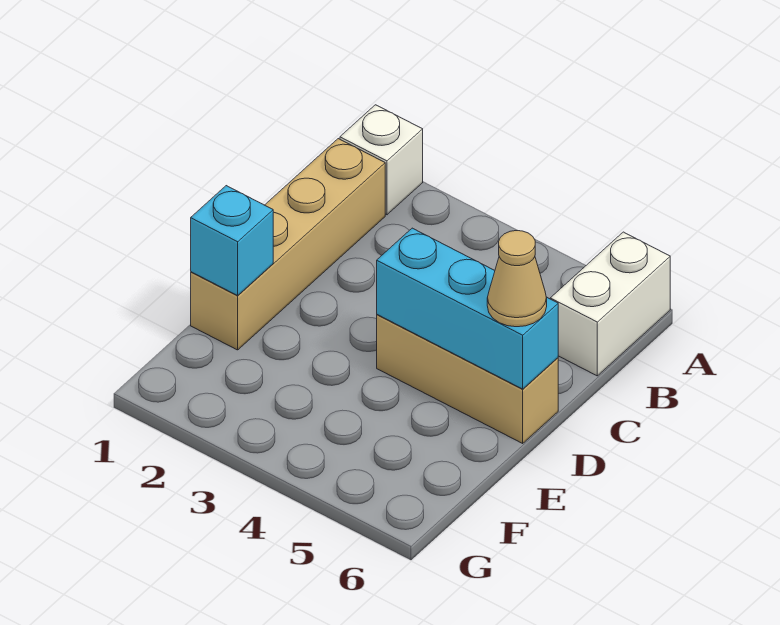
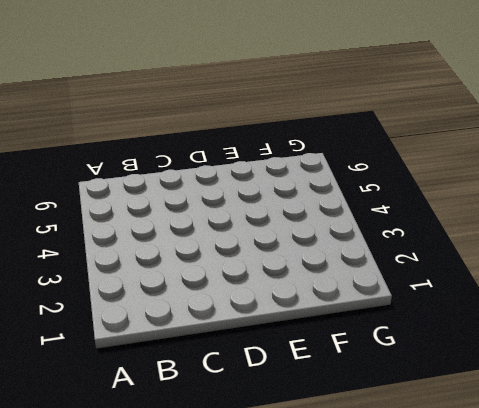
none -> white 1x1 brick [340,105,423,215]
none -> white 1x2 brick [550,232,670,376]

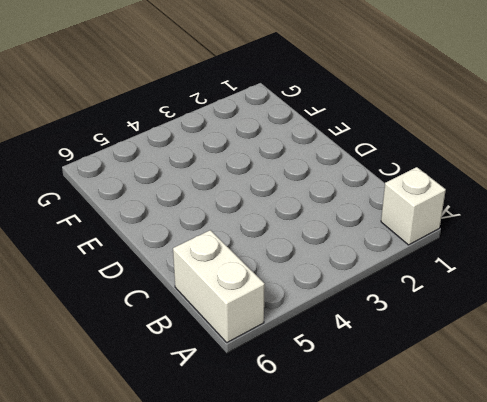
none -> tan 1x4 brick [191,139,385,350]
none -> tan 1x3 brick [377,315,558,443]

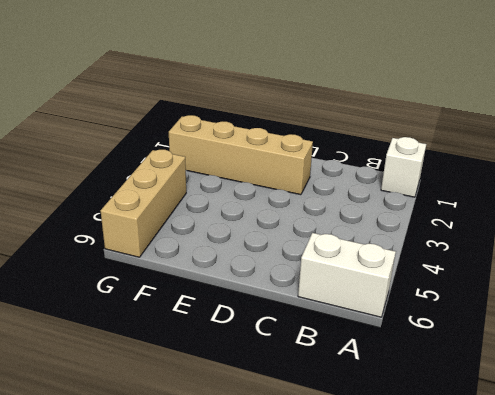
tan 1x4 brick [169,115,313,195] -> tan 1x4 brick moved to [191,139,385,350]
tan 1x3 brick [101,150,186,257] -> tan 1x3 brick moved to [377,315,558,443]
none -> cyan 1x3 brick [377,228,558,389]
none -> cyan 1x1 brick [191,186,273,295]

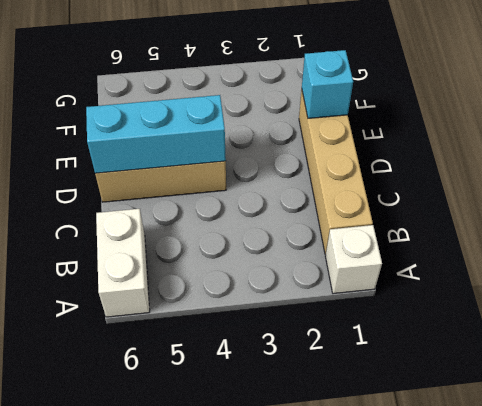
none -> tan 1x1 cone [487,231,547,327]

